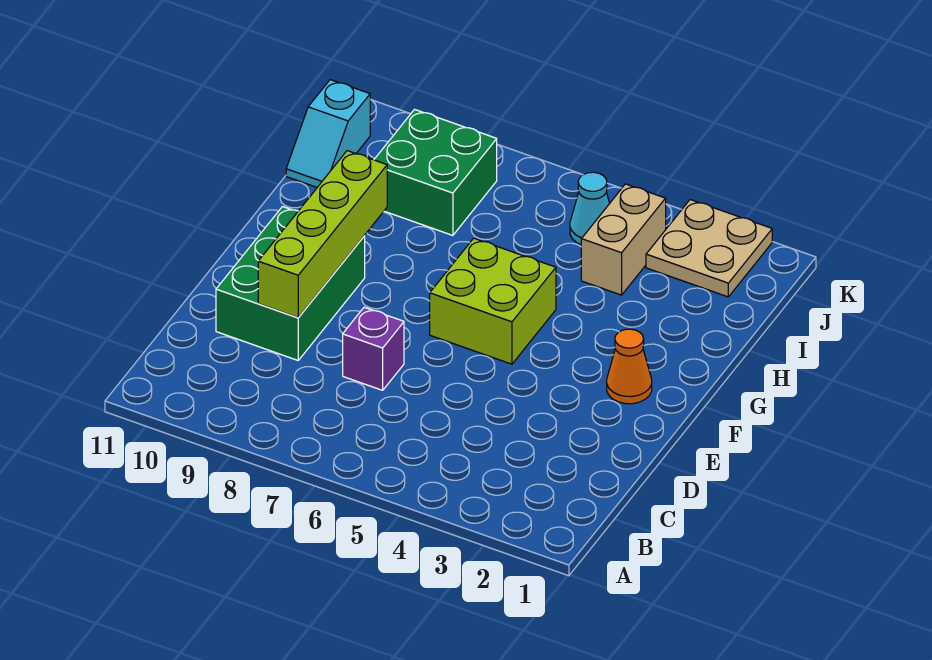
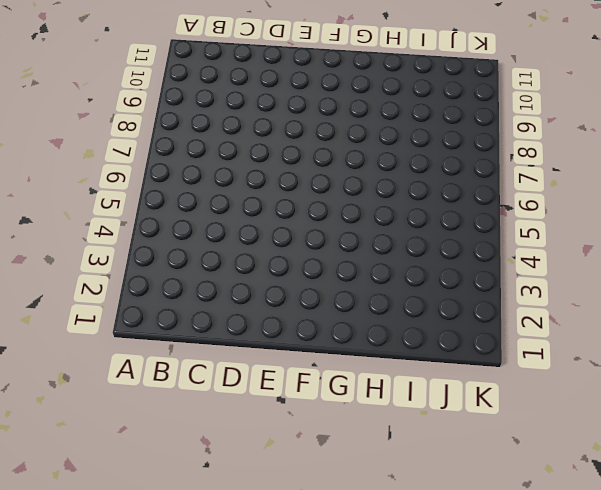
none -> purple 1x1 brick [343,307,404,390]
none -> green 2x3 brick [216,207,365,360]

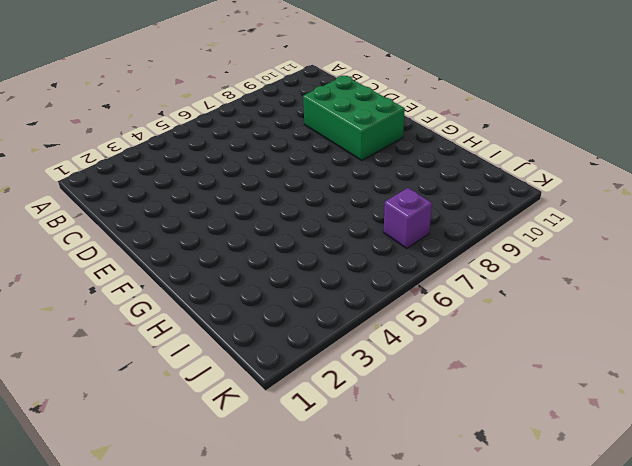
purple 1x1 brick [384,188,432,248] -> purple 1x1 brick moved to [343,307,404,390]
none -> orange 1x1 cone [607,329,652,404]
none -> lime 2x2 brick [430,238,556,364]

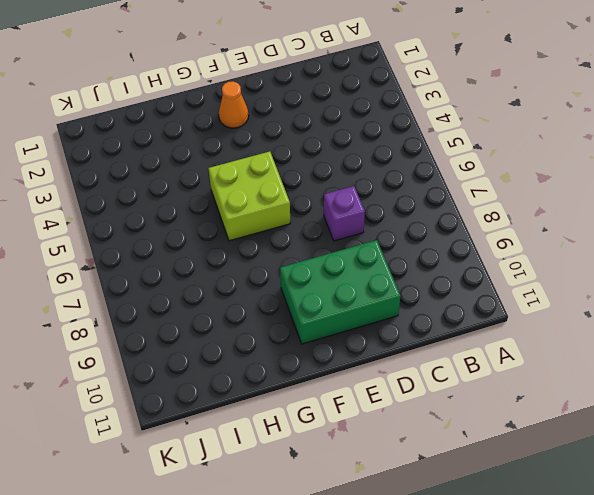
none -> tan 1x2 brick [581,184,666,295]
none -> green 2x2 brick [374,109,497,235]

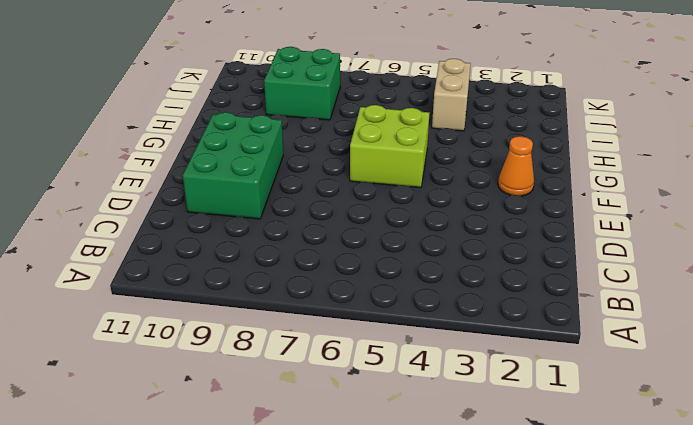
none -> purple 1x1 brick [343,307,404,390]
none -> cyan 1x2 slope [286,80,370,187]

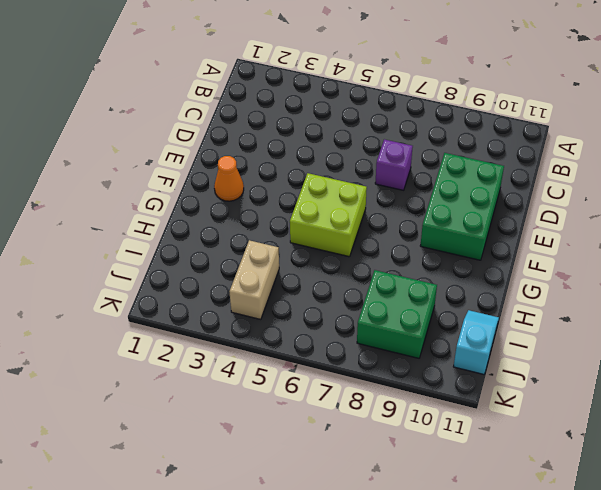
none -> tan 2x2 plate [646,200,772,297]
none -> cyan 1x1 cone [570,172,610,245]

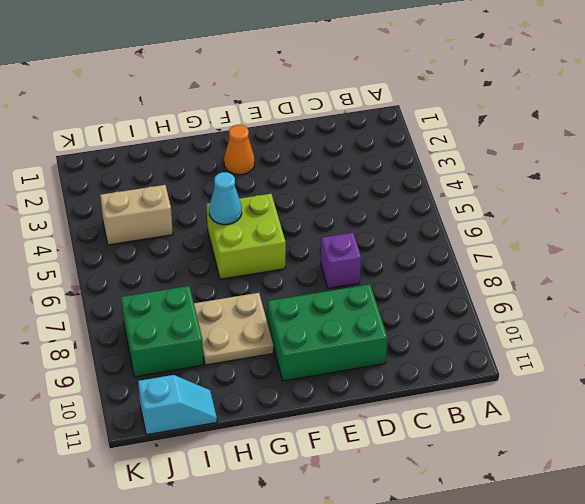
cyan 1x1 cone [209,172,242,225] -> cyan 1x1 cone moved to [570,172,610,245]
tan 2x2 plate [194,293,273,365] -> tan 2x2 plate moved to [646,200,772,297]
none -> lime 1x4 brick [258,151,387,318]

